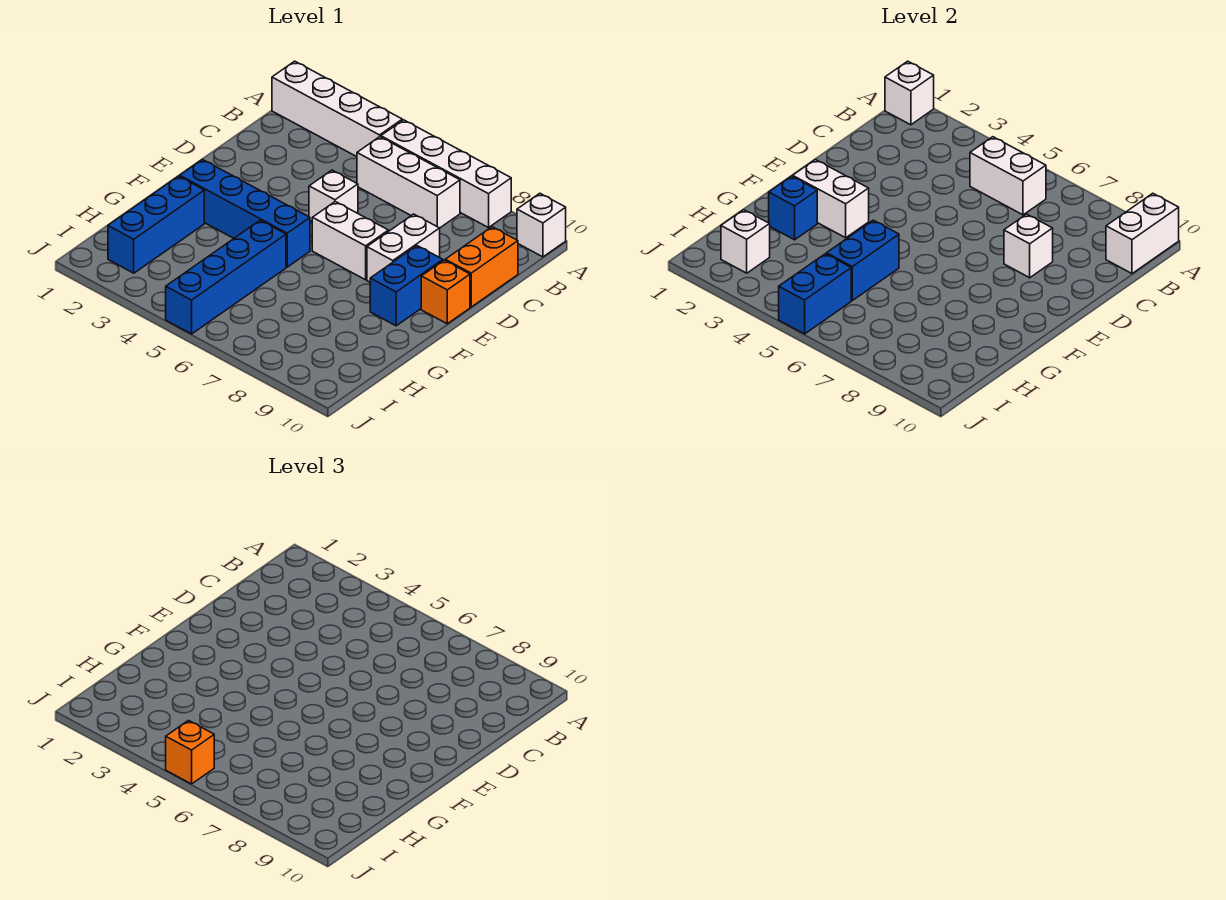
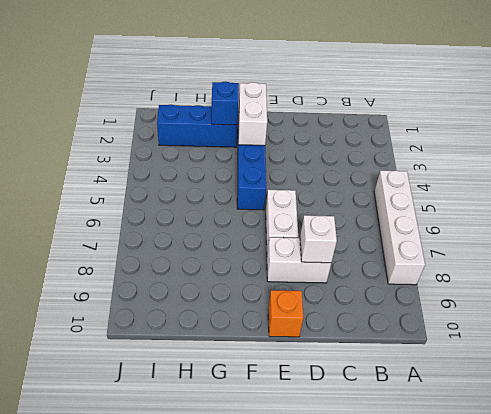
none -> white 1x4 brick [272,61,402,157]
none -> white 1x1 brick [517,193,566,257]
none -> white 1x3 brick [357,137,460,228]

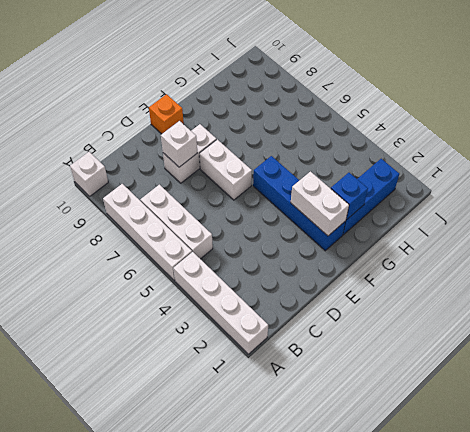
none -> orange 1x2 brick [445,227,518,307]
none -> white 1x1 brick [309,170,358,221]
none -> blue 1x2 brick [370,246,443,326]

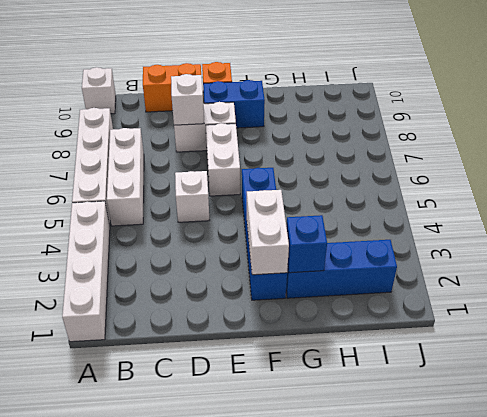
none -> blue 1x4 brick [166,220,286,334]
none -> white 1x1 brick [885,61,934,125]
none -> white 1x2 brick [1106,193,1179,274]

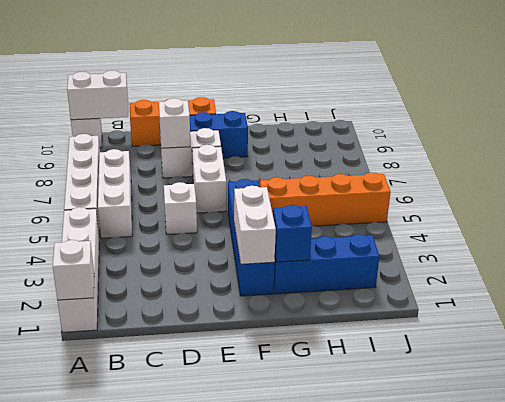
orange 1x4 brick [260,172,391,226] -> blue 1x4 brick [166,220,286,334]
none -> white 1x2 brick [970,137,1046,215]
none -> blue 1x2 brick [827,220,899,300]
none -> white 1x1 brick [721,210,770,273]

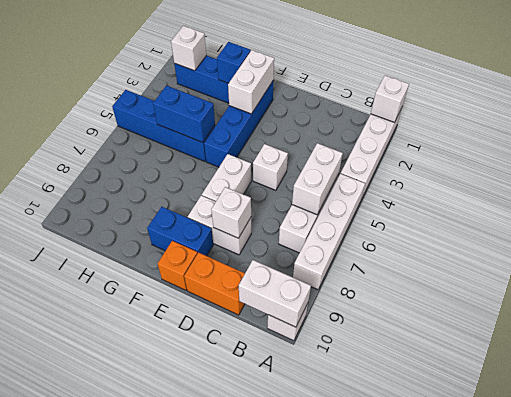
none -> blue 1x2 brick [779,254,851,334]
none -> orange 1x1 brick [166,721,214,784]

